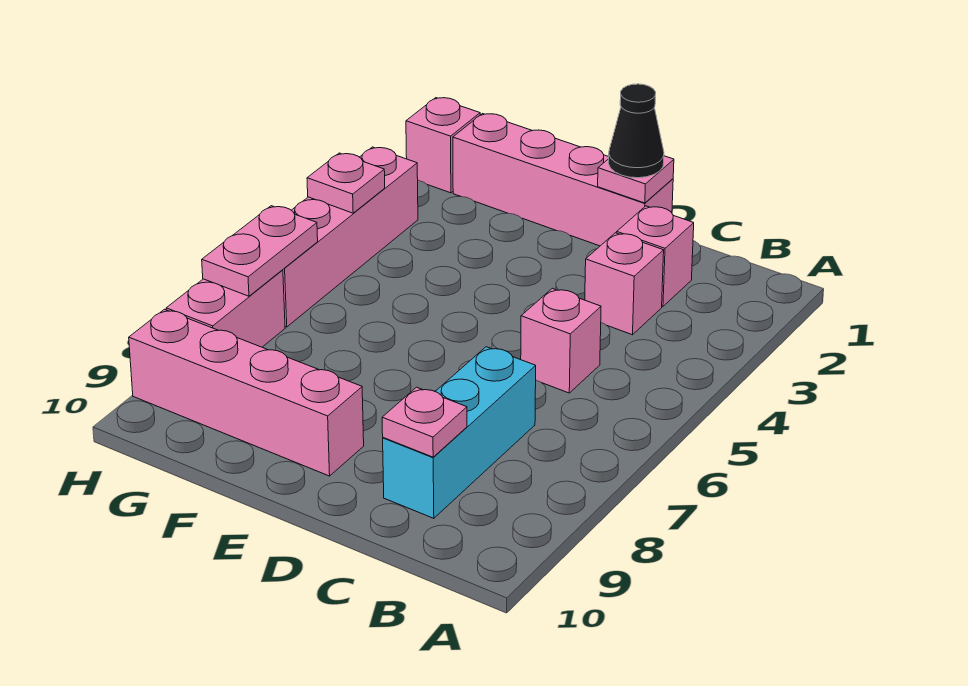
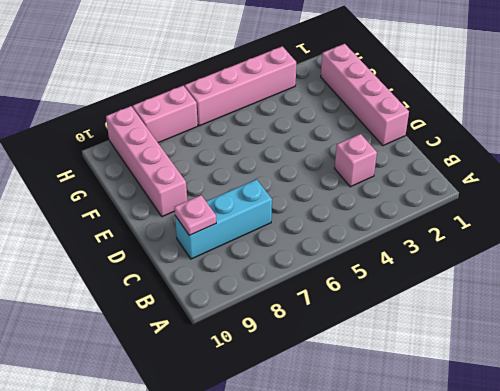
none -> pink 1x1 brick [617,206,694,306]
none -> pink 1x1 brick [521,288,601,393]
none -> pink 1x1 brick [406,98,480,193]

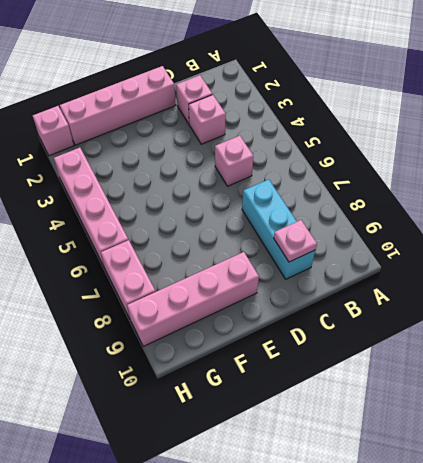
none -> pink 1x1 plate [598,156,674,203]
none -> pink 1x1 plate [307,153,385,213]
none -> pink 1x2 plate [202,206,318,296]

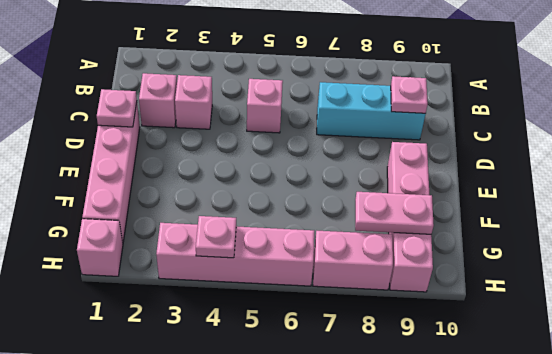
pink 1x2 plate [355,192,434,234] -> pink 1x2 plate moved to [202,206,318,296]
none -> black 1x1 cone [609,84,664,178]

